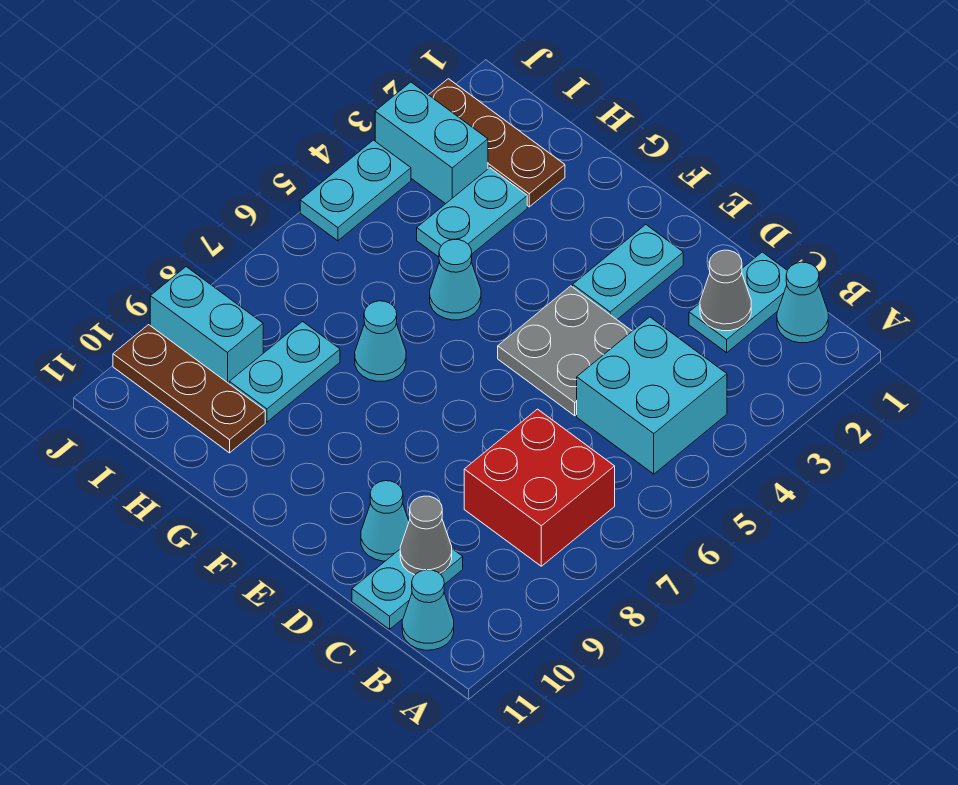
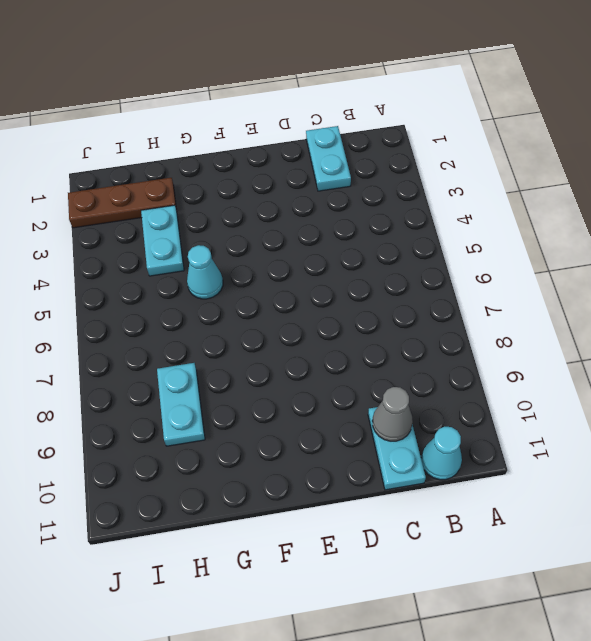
none -> cyan 1x1 cone [777,262,828,343]
none -> cyan 2x2 brick [577,317,727,474]
none -> red 2x2 brick [464,409,615,566]

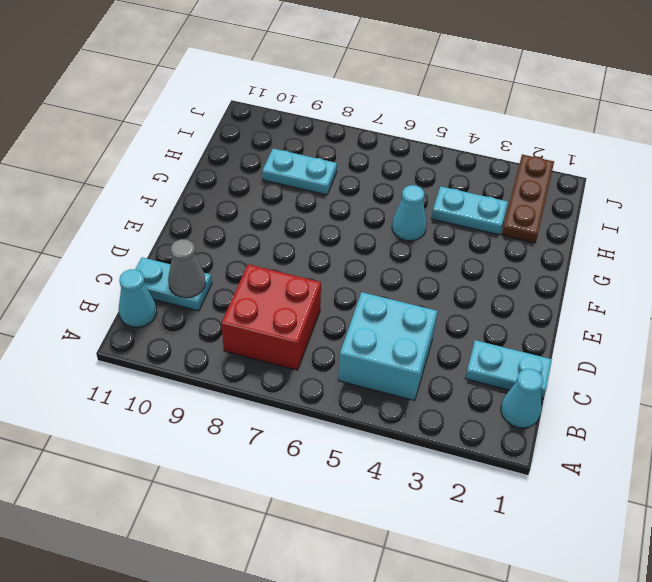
none -> grey 2x2 plate [498,286,632,416]
none -> cyan 1x1 cone [361,481,409,561]
none -> cyan 1x2 plate [573,225,683,319]

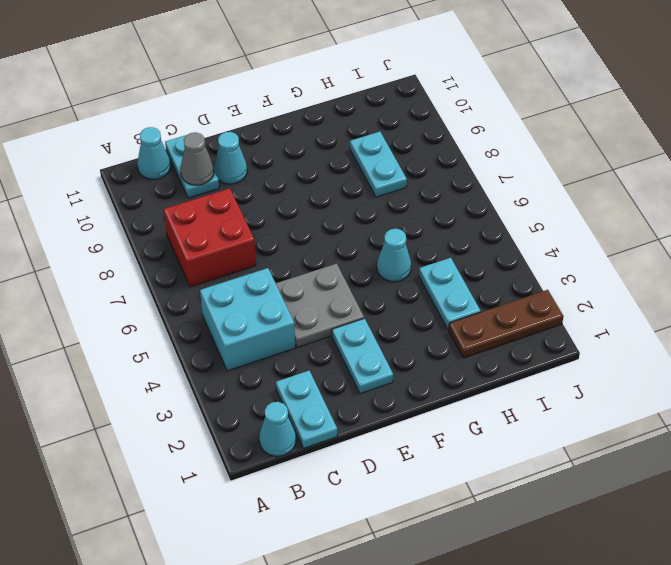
none -> cyan 1x1 cone [355,301,406,381]
none -> brown 1x3 plate [113,325,265,453]
none -> cyan 1x2 brick [375,82,488,204]

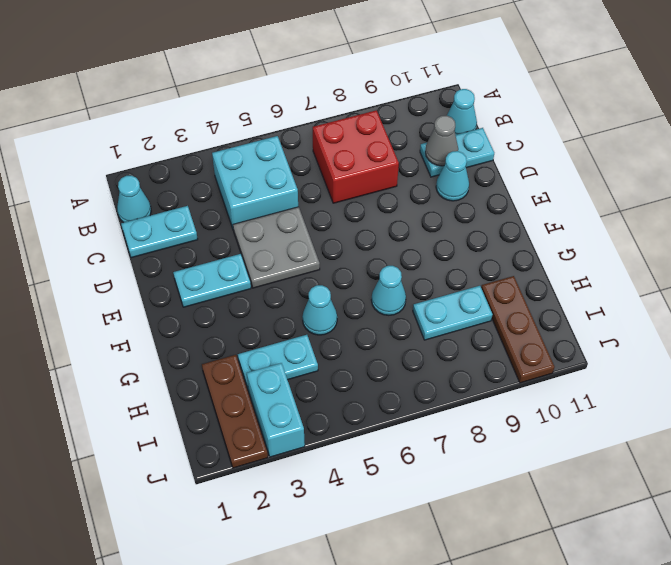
none -> cyan 1x2 brick [150,267,263,383]
none -> cyan 1x2 plate [300,140,411,241]
none -> grey 1x1 cone [700,250,751,331]

